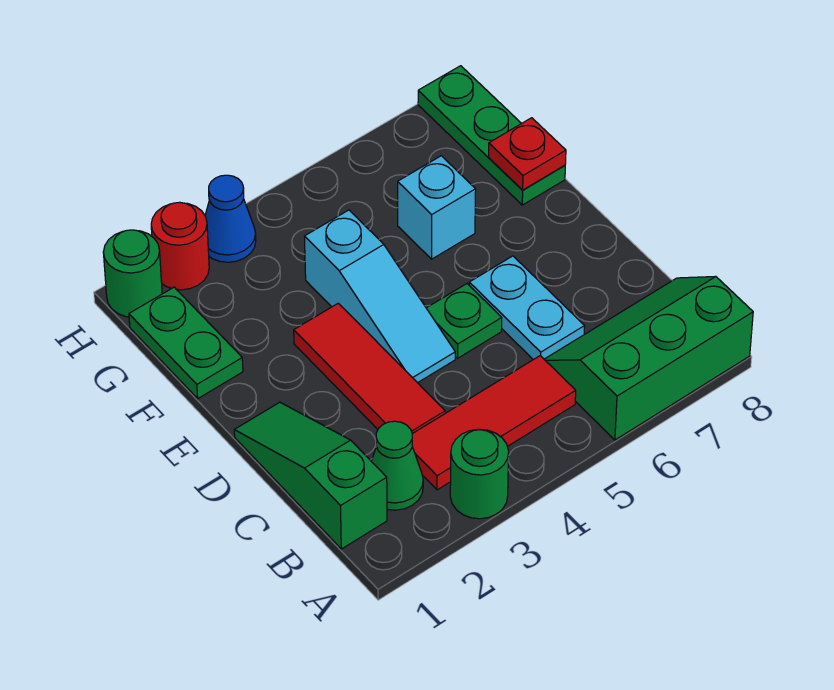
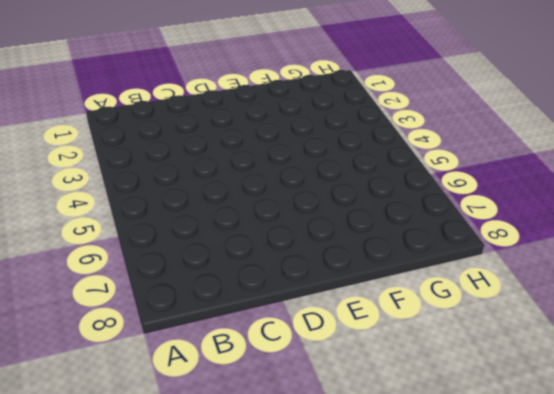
none -> green 1x1 round brick [450,429,509,519]
none -> green 2x3 slope [544,276,753,440]
none -> green 1x3 slope [234,402,387,549]

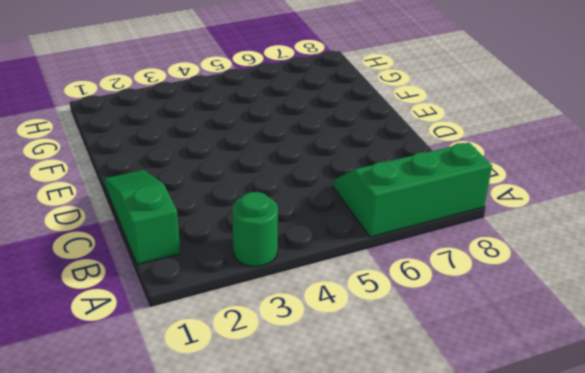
none -> green 1x1 cone [371,421,423,510]
none -> red 1x3 tile [412,356,576,490]
none -> red 1x3 tile [294,303,445,434]

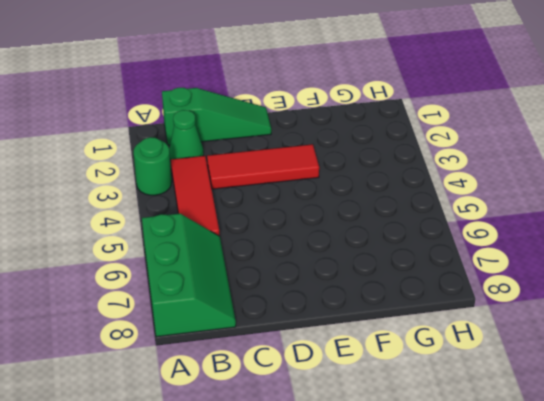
none -> cyan 1x2 plate [469,256,585,360]
none -> cyan 1x3 slope [304,210,455,383]
none -> green 1x1 plate [427,284,502,358]

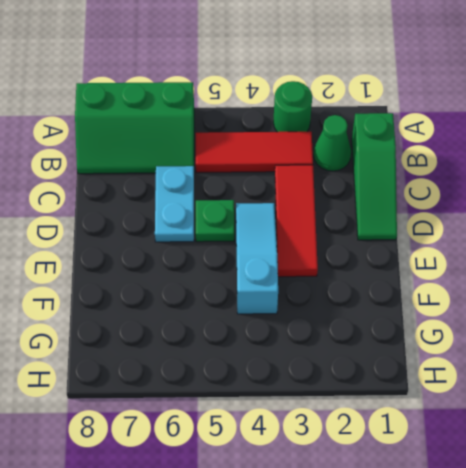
none -> green 1x2 plate [129,287,243,398]
none -> cyan 1x1 brick [398,156,476,259]
none -> green 1x3 plate [418,66,565,205]

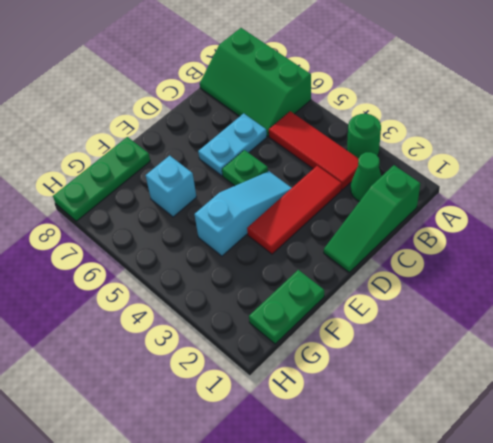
none -> green 1x1 round brick [103,230,162,317]
none -> red 1x1 round brick [151,202,209,290]
none -> blue 1x1 cone [205,175,256,262]

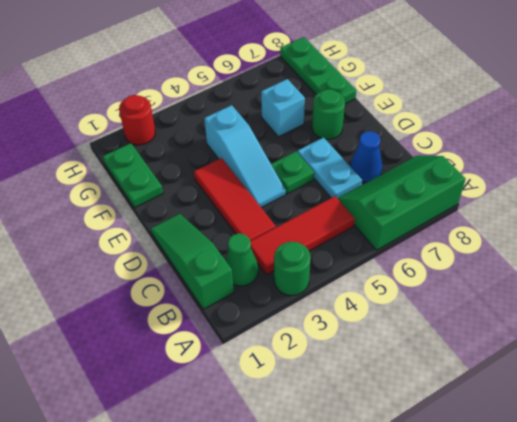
blue 1x1 cone [350,131,382,182] -> blue 1x1 cone moved to [205,175,256,262]
green 1x1 round brick [312,89,345,139] -> green 1x1 round brick moved to [103,230,162,317]
none -> red 1x1 plate [489,118,566,190]

